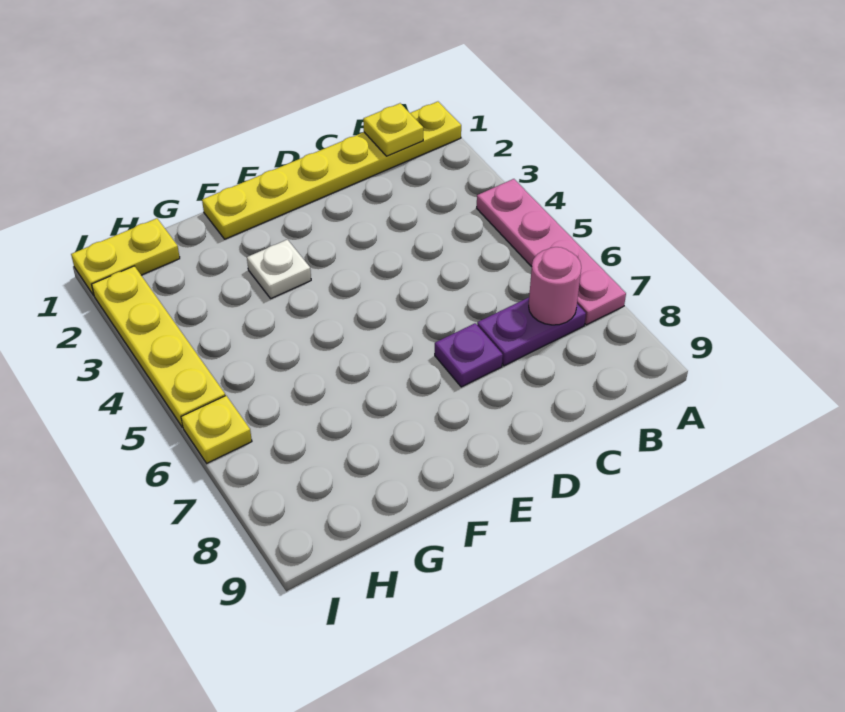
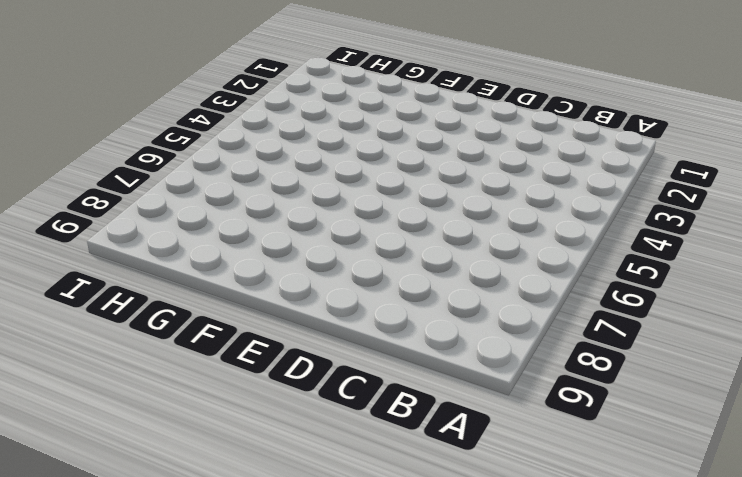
none -> yellow 1x6 plate [202,102,461,239]
none -> pink 1x4 plate [477,179,626,325]

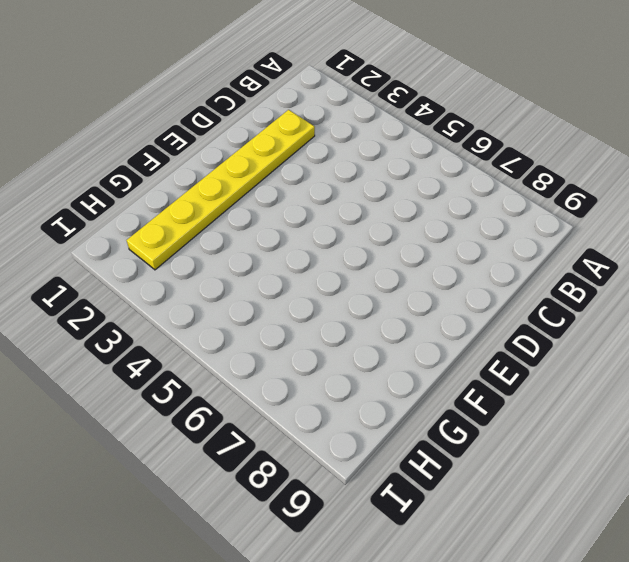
yellow 1x6 plate [127,110,315,270] -> yellow 1x6 plate moved to [202,102,461,239]
none -> pink 1x4 plate [477,179,626,325]
none -> purple 1x2 plate [477,298,586,366]

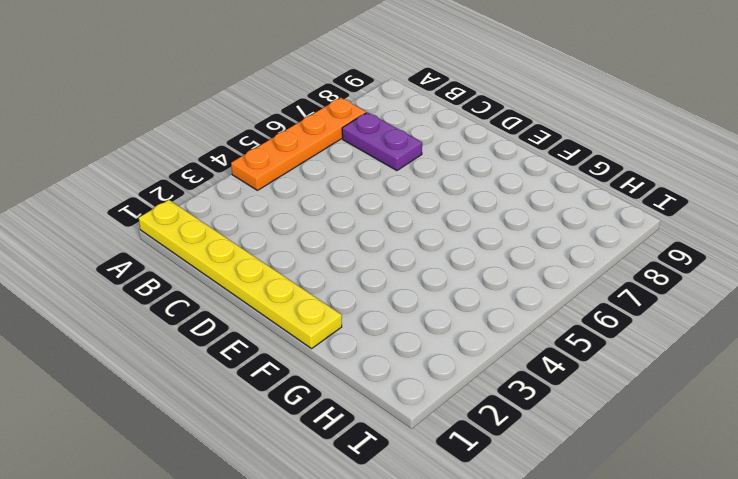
orange 1x4 plate [231,98,366,190] -> pink 1x4 plate [477,179,626,325]
none -> purple 1x1 plate [435,323,503,387]
none -> white 1x1 plate [247,239,311,298]

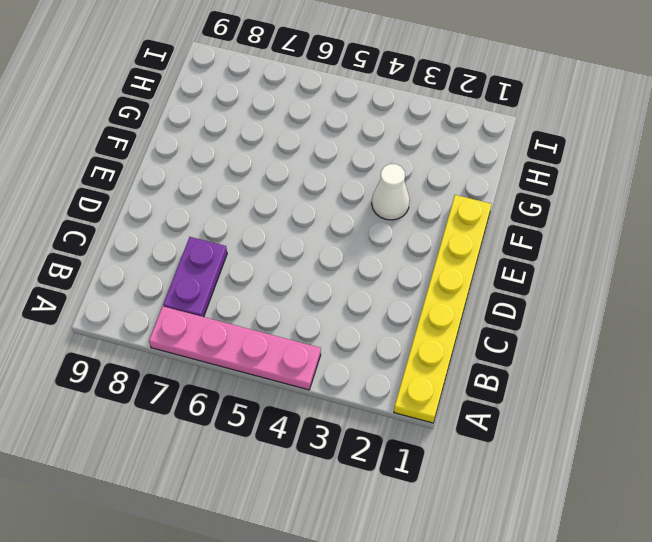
white 1x1 cone [372,164,410,220] -> white 1x1 plate [247,239,311,298]
none -> purple 1x1 plate [435,323,503,387]
none -> yellow 1x2 plate [71,218,180,295]

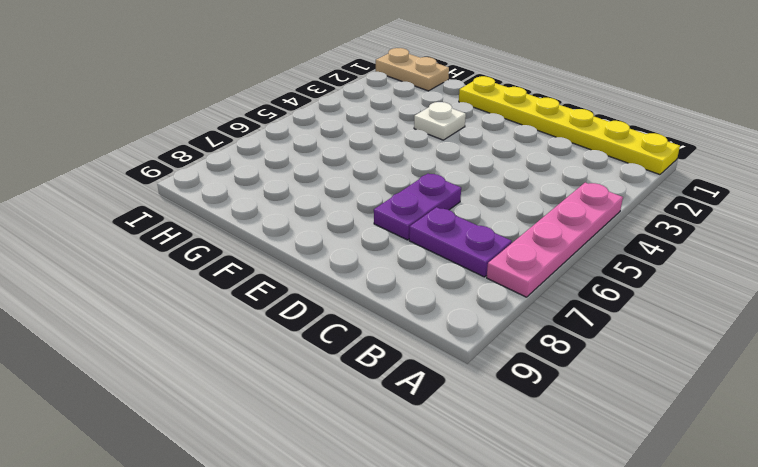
purple 1x2 plate [374,174,461,240] -> purple 1x1 plate [435,323,503,387]
tan 1x2 plate [376,48,449,91] -> yellow 1x2 plate [71,218,180,295]
none -> yellow 1x4 plate [92,266,225,427]
none -> yellow 1x1 plate [181,396,252,463]

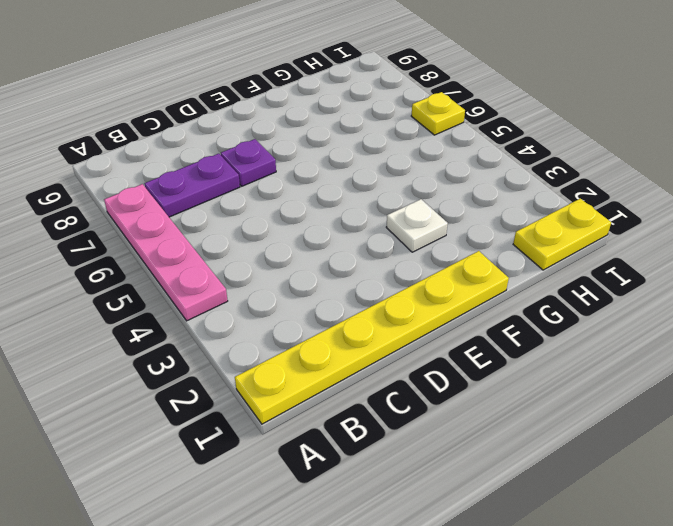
none -> yellow 1x4 plate [92,266,225,427]
none -> yellow 1x1 plate [363,103,423,156]

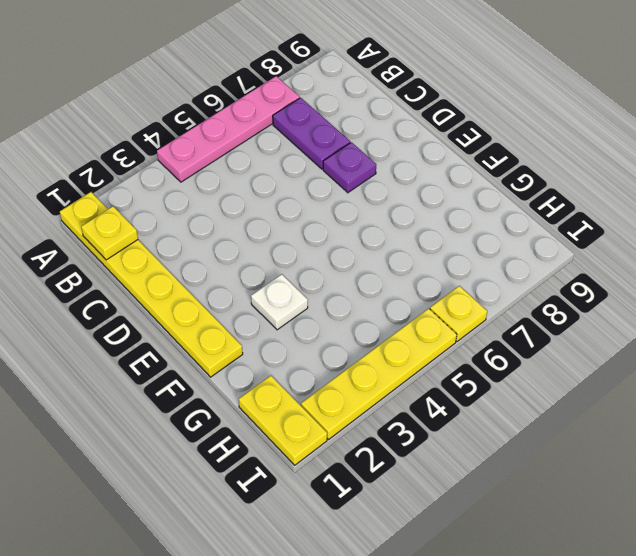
none -> pink 1x1 round brick [529,247,581,325]

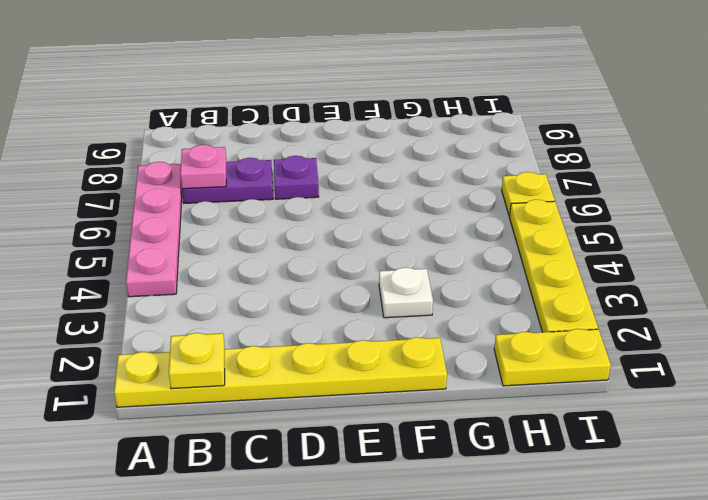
pink 1x1 plate [180,145,226,189] -> pink 1x1 round brick [529,247,581,325]

